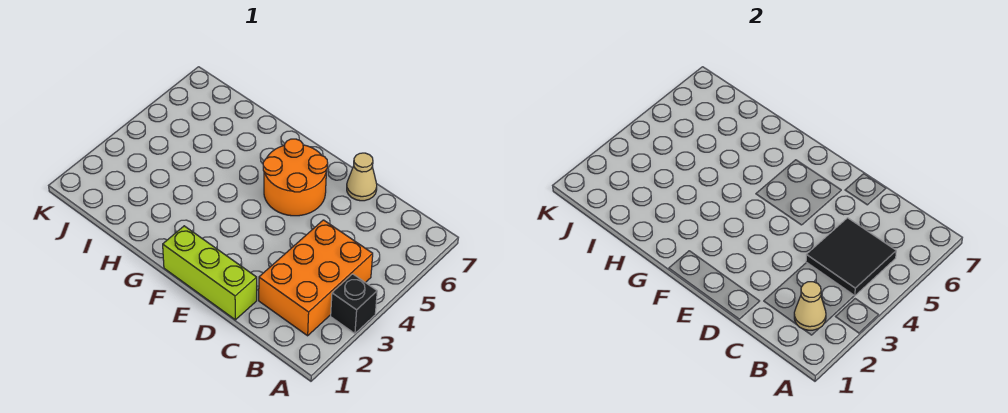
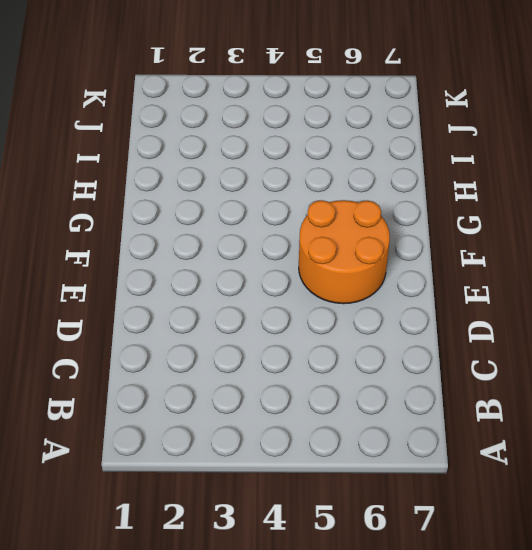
none -> black 1x1 brick [331,274,377,334]
none -> orange 2x3 brick [259,220,373,336]

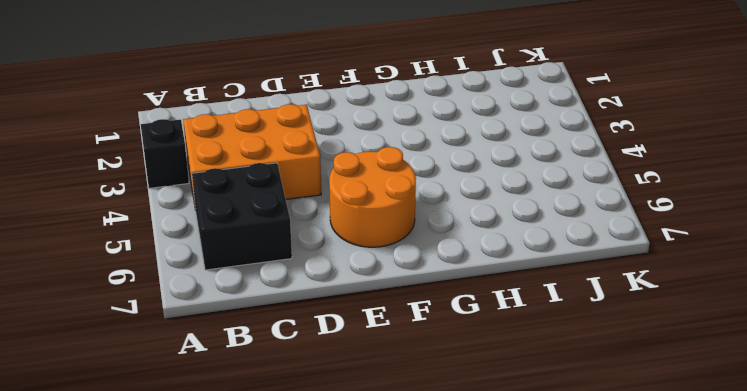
orange 2x3 brick [183,104,321,204] -> orange 2x3 brick turned to [259,220,373,336]
black 2x2 brick [192,163,292,270] -> none
none -> lime 1x3 brick [163,226,257,320]
none -> tan 1x1 cone [347,153,377,201]

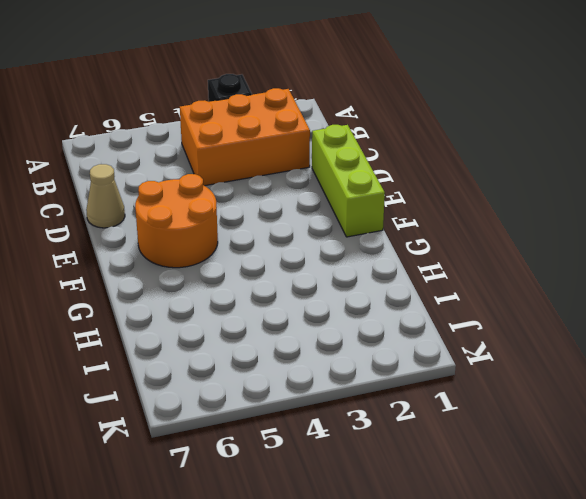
none -> tan 1x1 cone [794,282,826,330]
none -> black 2x2 tile [806,218,896,296]

